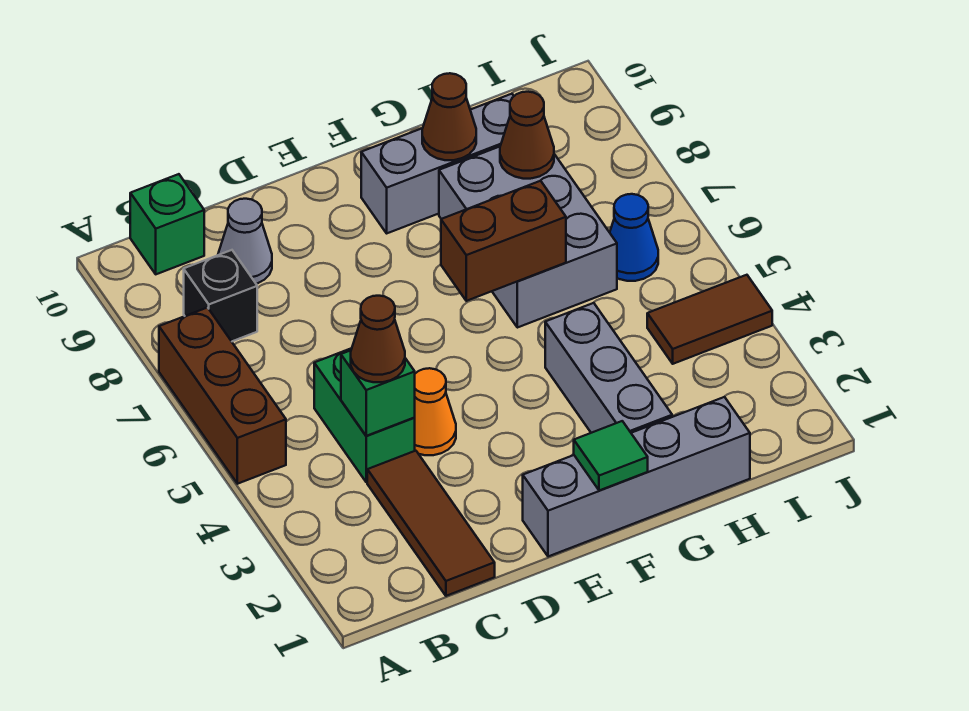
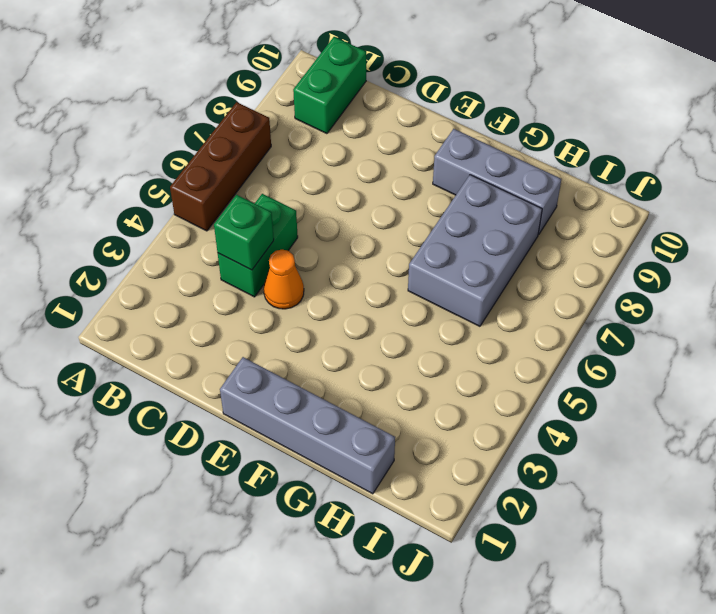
green 1x2 brick [293,37,366,134] -> green 1x1 brick [130,174,204,274]
none -> black 1x1 brick [184,250,257,341]
none -> brown 1x3 tile [367,451,495,596]
none -> grey 1x1 cone [218,199,272,284]

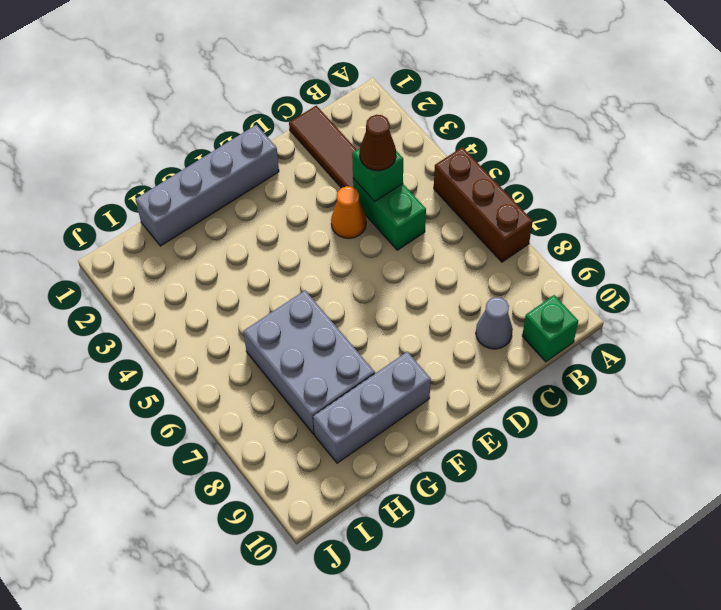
none -> black 1x1 brick [184,250,257,341]
none -> grey 1x3 brick [545,303,672,433]
none -> brown 1x2 tile [647,275,772,364]

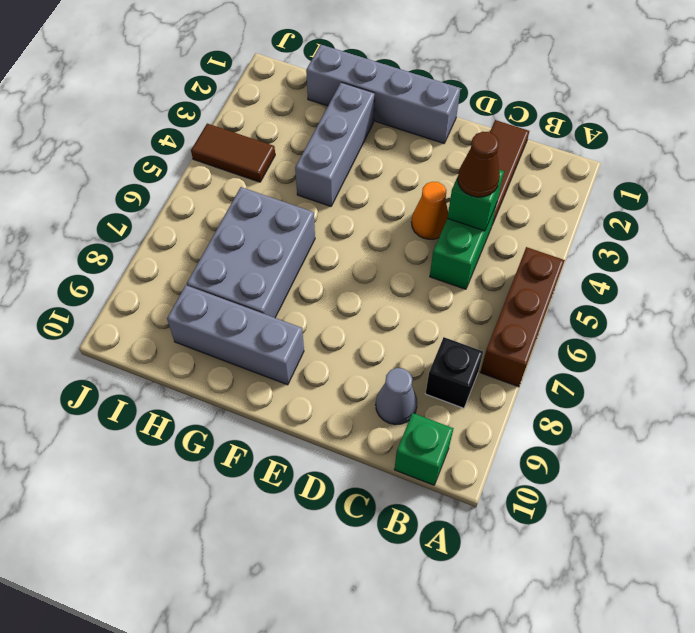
none -> blue 1x1 cone [610,194,658,281]
none -> green 1x1 tile [574,421,648,491]
none -> brown 1x2 brick [441,181,566,301]

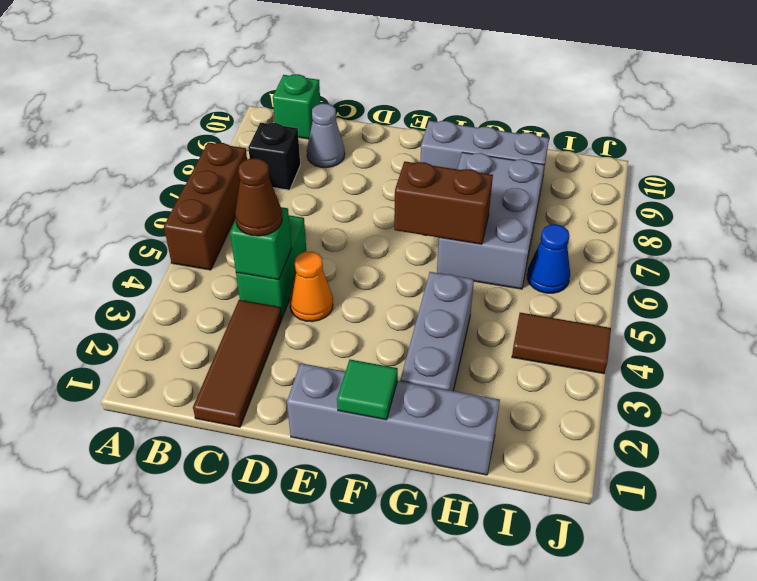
none -> brown 1x1 cone [422,73,476,160]
none -> brown 1x1 cone [500,92,554,179]

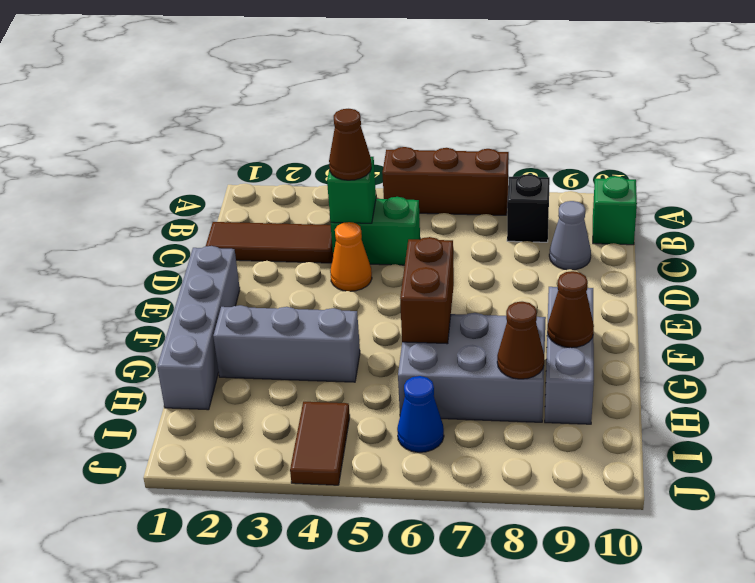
none -> green 1x1 tile [574,421,648,491]

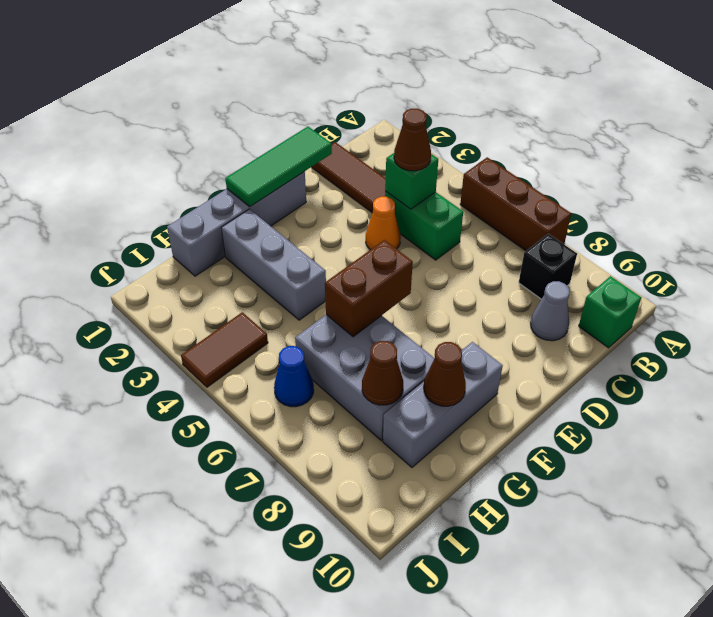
green 1x3 tile [225,127,332,207] -> green 1x1 tile [574,421,648,491]

